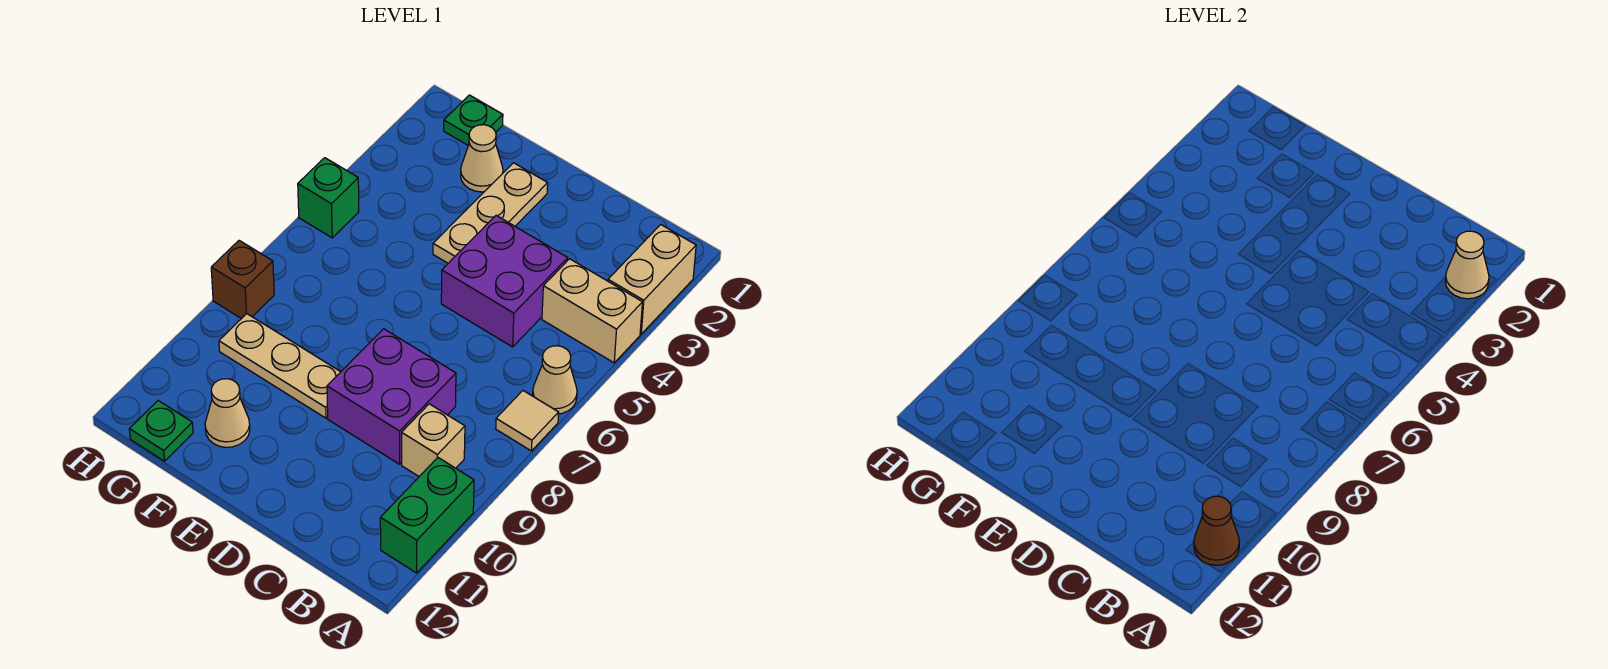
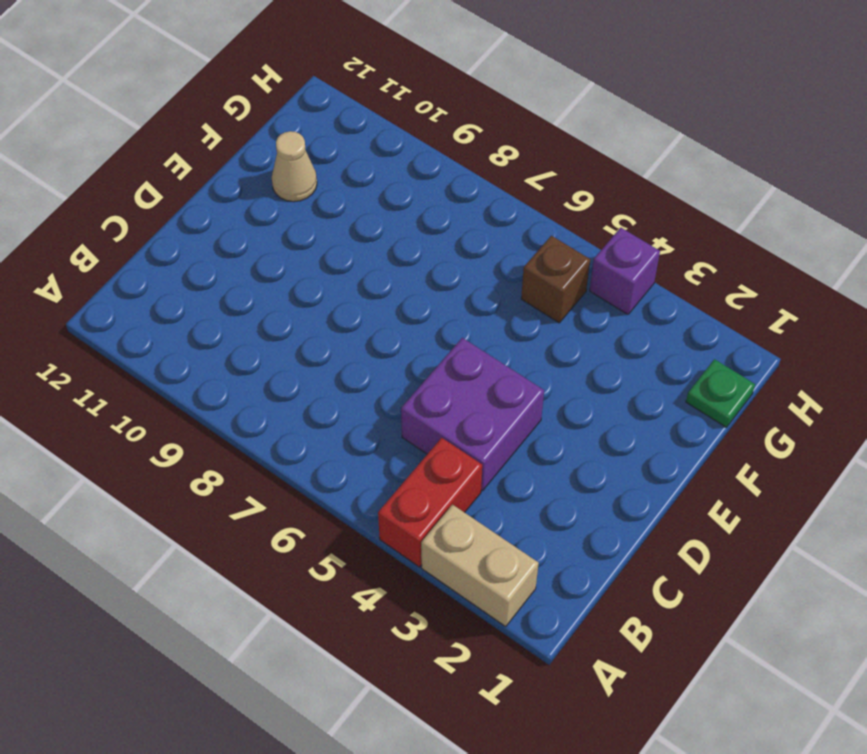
red 1x2 brick [378,438,482,567] -> tan 1x2 brick [542,259,642,363]
brown 1x1 brick [521,236,590,323] -> brown 1x1 brick moved to [211,241,274,319]
purple 1x1 brick [590,228,660,314] -> none
none -> tan 1x1 cone [533,346,577,414]
none -> tan 1x1 tile [496,391,559,451]
none -> green 1x2 brick [380,458,474,573]

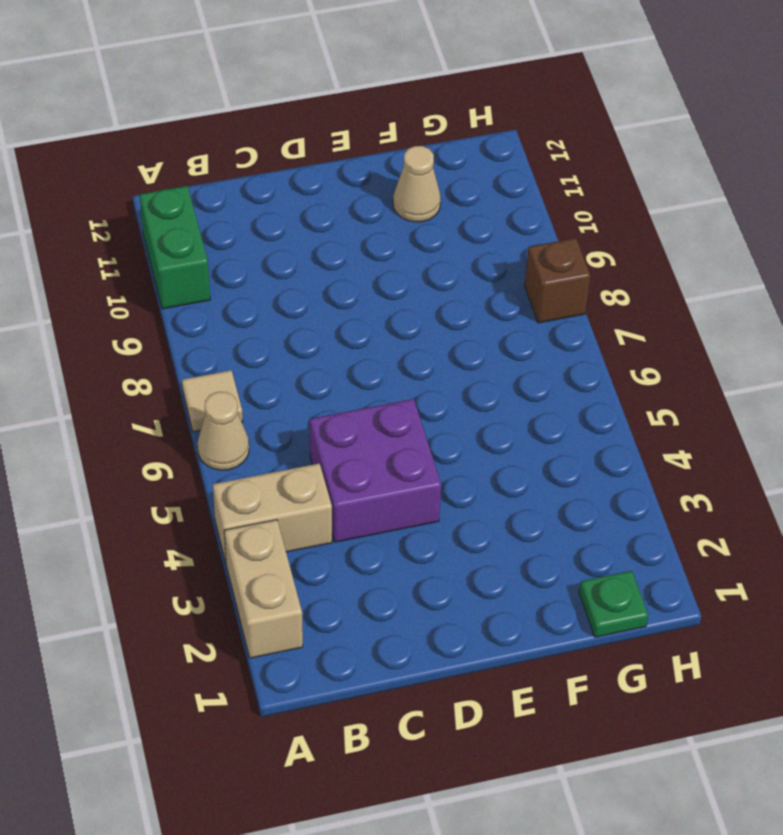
none -> tan 1x1 brick [402,404,465,476]
none -> purple 2x2 brick [327,329,456,464]
none -> tan 1x3 plate [433,163,548,263]

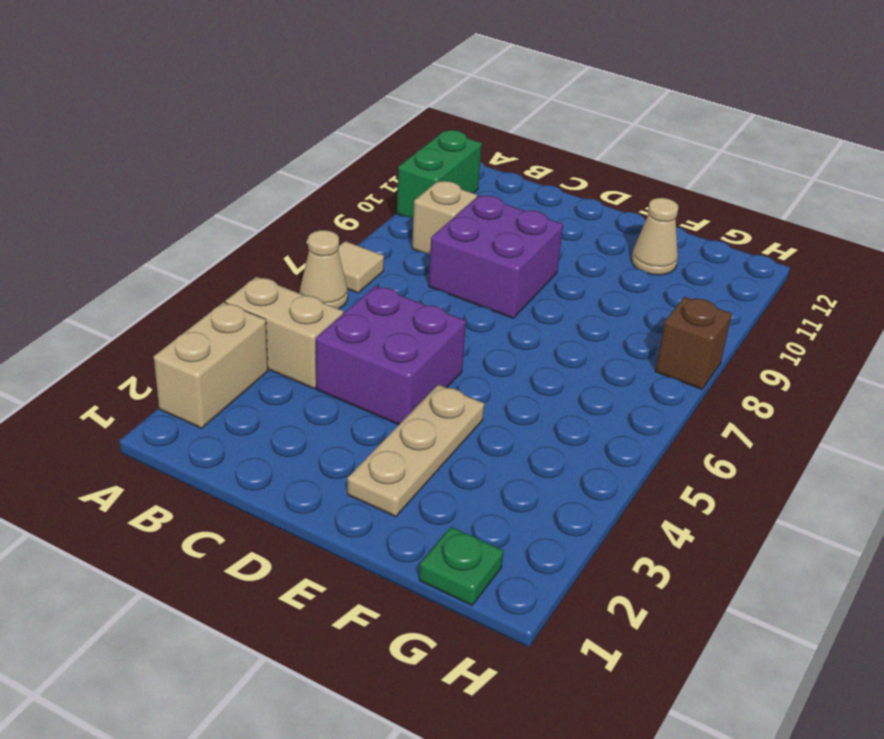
none -> tan 1x3 plate [219,314,341,418]
none -> tan 1x1 cone [461,125,503,192]
none -> green 1x1 plate [129,401,193,461]

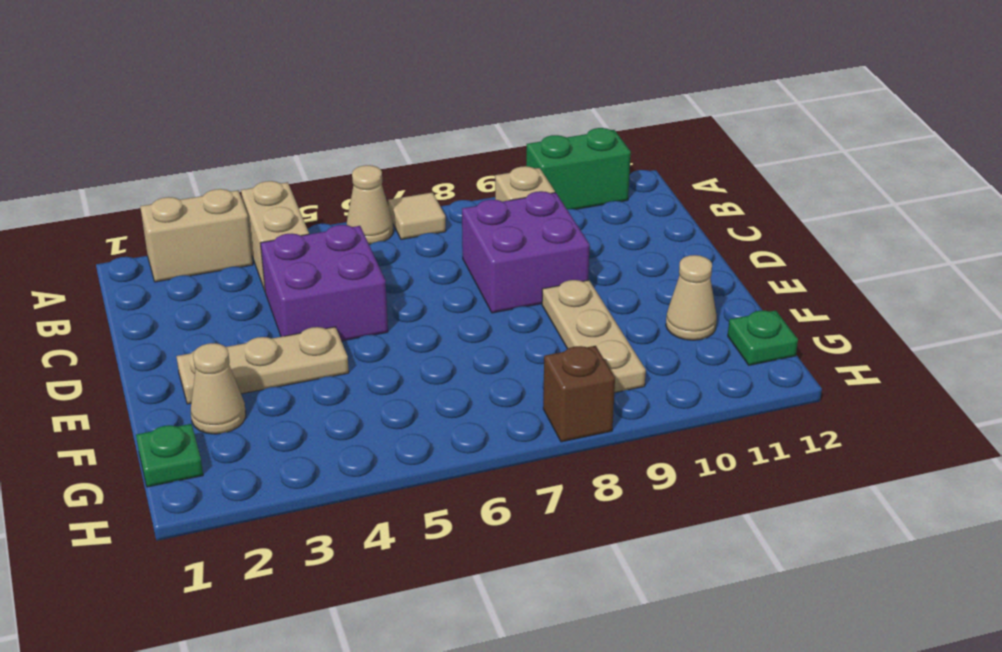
none -> green 1x1 brick [298,158,359,238]
none -> tan 1x1 cone [1445,231,1489,299]
none -> brown 1x1 cone [1194,496,1239,565]

